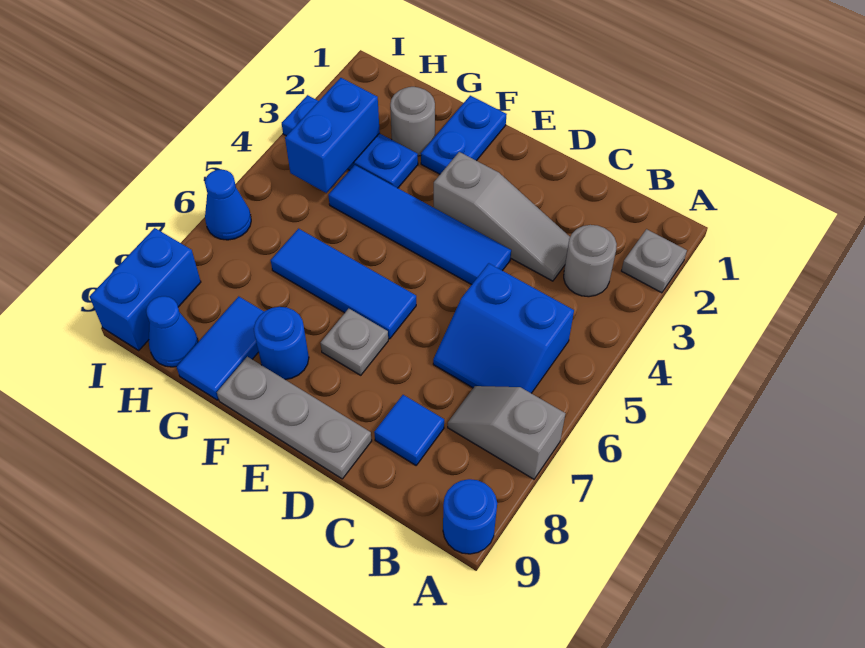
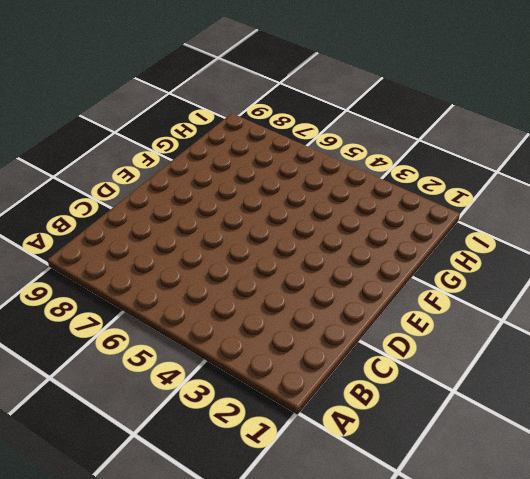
none -> grey 1x1 plate [622,229,687,293]
none -> grey 1x2 slope [448,386,566,479]
none -> blue 1x1 round brick [443,479,497,554]

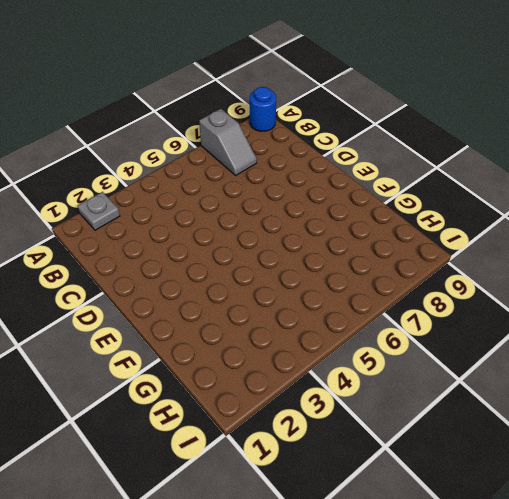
none -> grey 1x1 round brick [564,225,617,297]
none -> blue 2x2 slope [433,263,574,393]
none -> grey 1x3 slope [434,152,570,281]

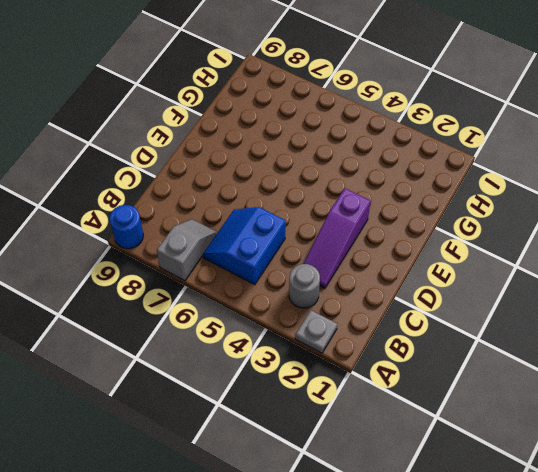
purple 1x3 slope [303,188,371,288] -> grey 1x3 slope [434,152,570,281]
none -> blue 1x1 tile [374,395,444,465]
none -> blue 1x4 tile [328,165,511,285]
none -> grey 1x3 plate [217,357,372,479]

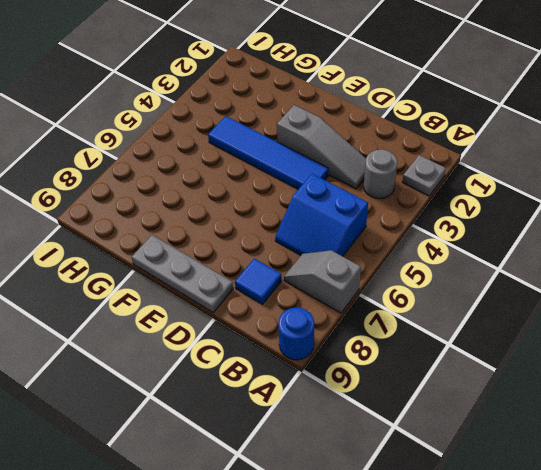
none -> blue 1x3 tile [271,229,416,339]
none -> grey 1x1 plate [321,309,388,375]
none -> blue 1x2 plate [421,96,507,174]

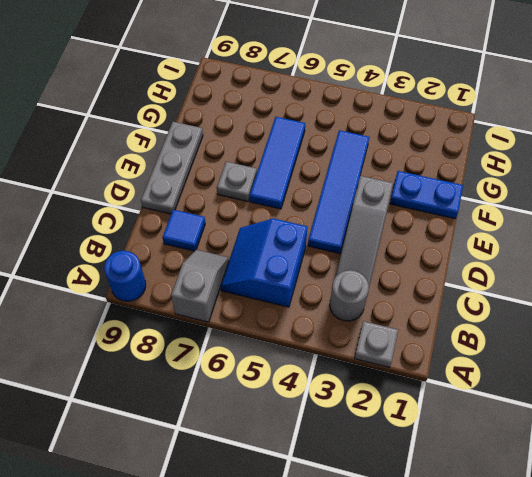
none -> blue 1x1 round brick [254,307,309,379]
none -> grey 1x1 round brick [390,87,435,156]
none -> blue 1x3 plate [282,95,418,188]

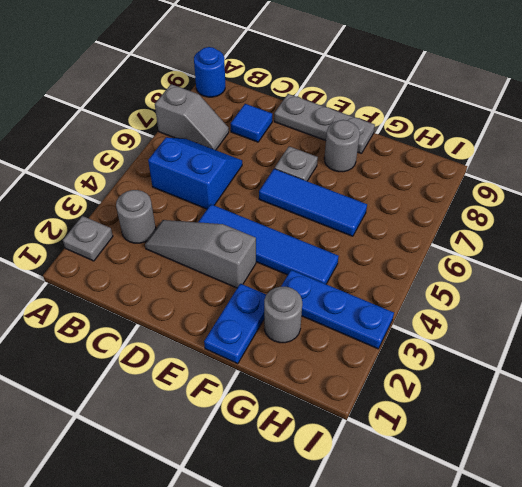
grey 1x1 round brick [324,120,360,172] -> blue 1x1 round brick [254,307,309,379]
none -> blue 1x2 tile [177,296,264,400]
none -> blue 1x1 cone [146,296,198,367]
none -> blue 1x1 cone [205,169,251,240]

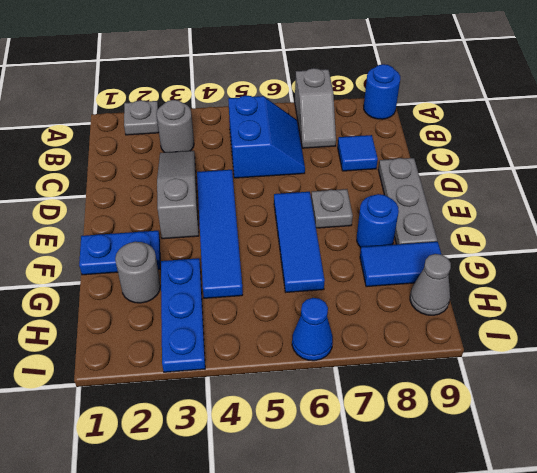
grey 1x1 cone [410,254,451,315] -> blue 1x1 cone [146,296,198,367]
none -> blue 1x2 brick [89,228,201,350]
none -> blue 1x2 brick [285,78,380,193]

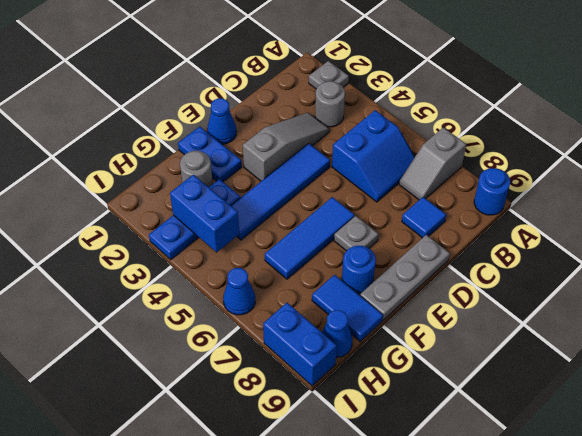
blue 1x1 cone [207,98,237,144] -> none

